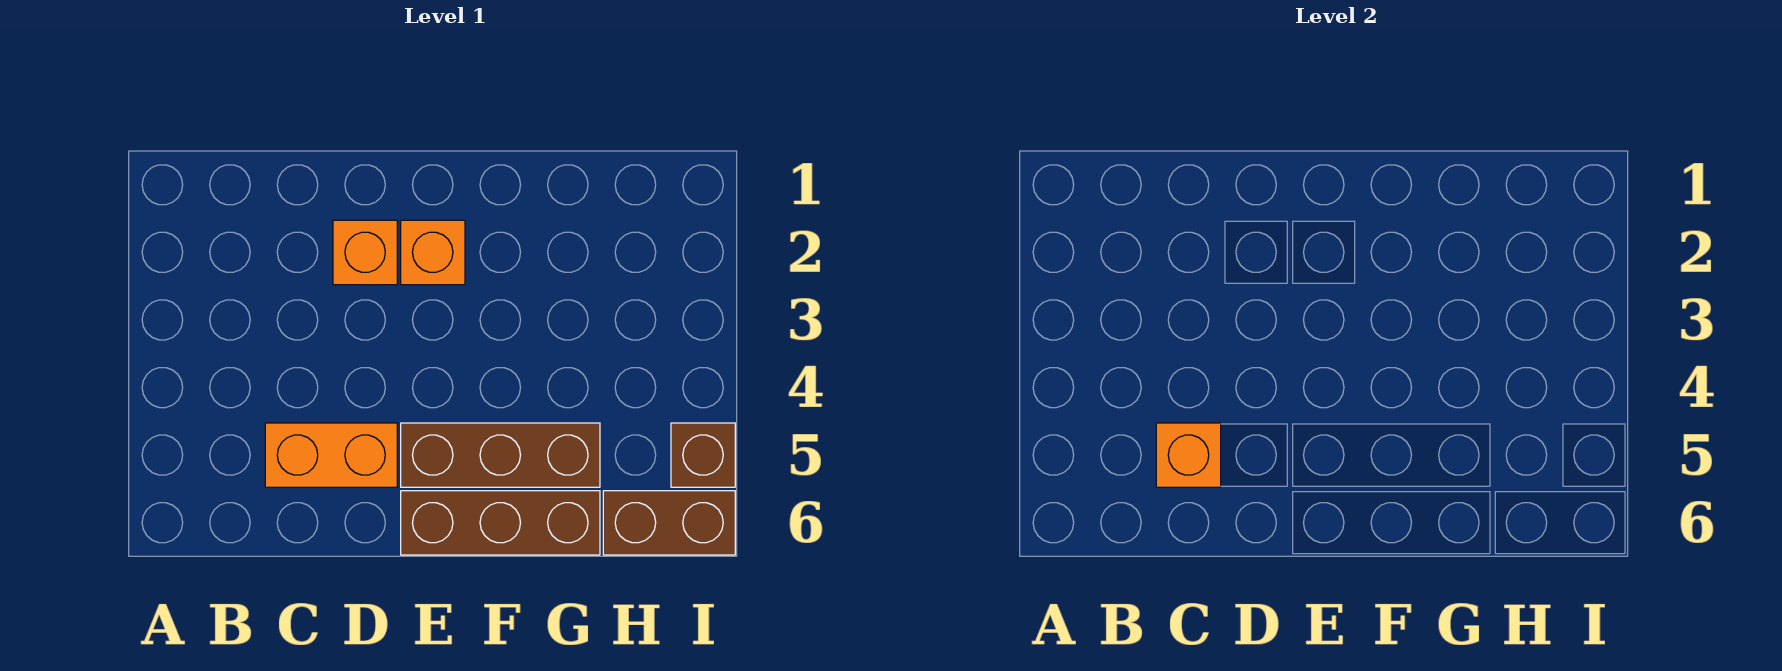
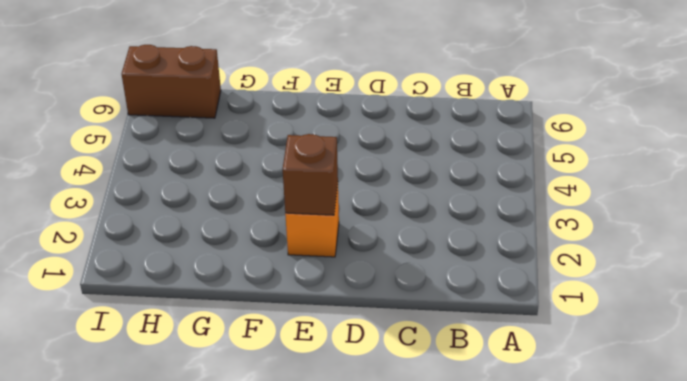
brown 1x1 brick [283,134,338,215] -> brown 1x1 brick moved to [671,423,735,487]
none -> orange 1x2 brick [265,423,397,487]
none -> orange 1x1 brick [333,220,397,285]

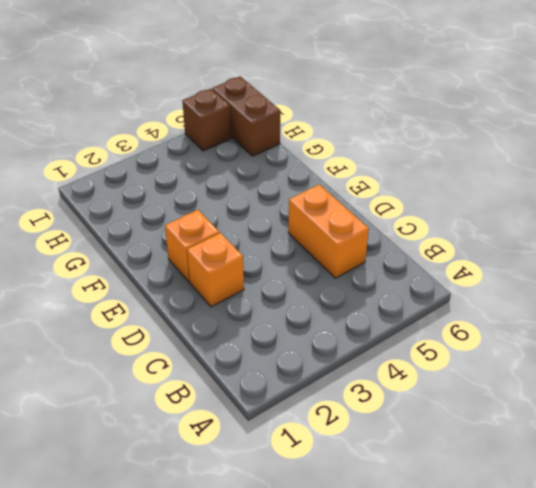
none -> brown 1x3 brick [401,423,600,487]
none -> brown 1x3 brick [401,491,600,555]

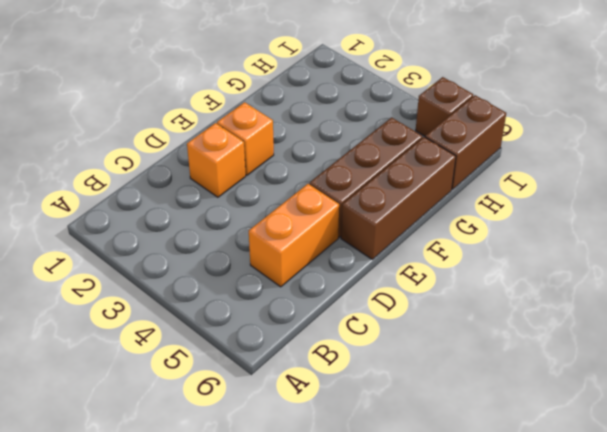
none -> orange 1x1 brick [1156,423,1221,487]

